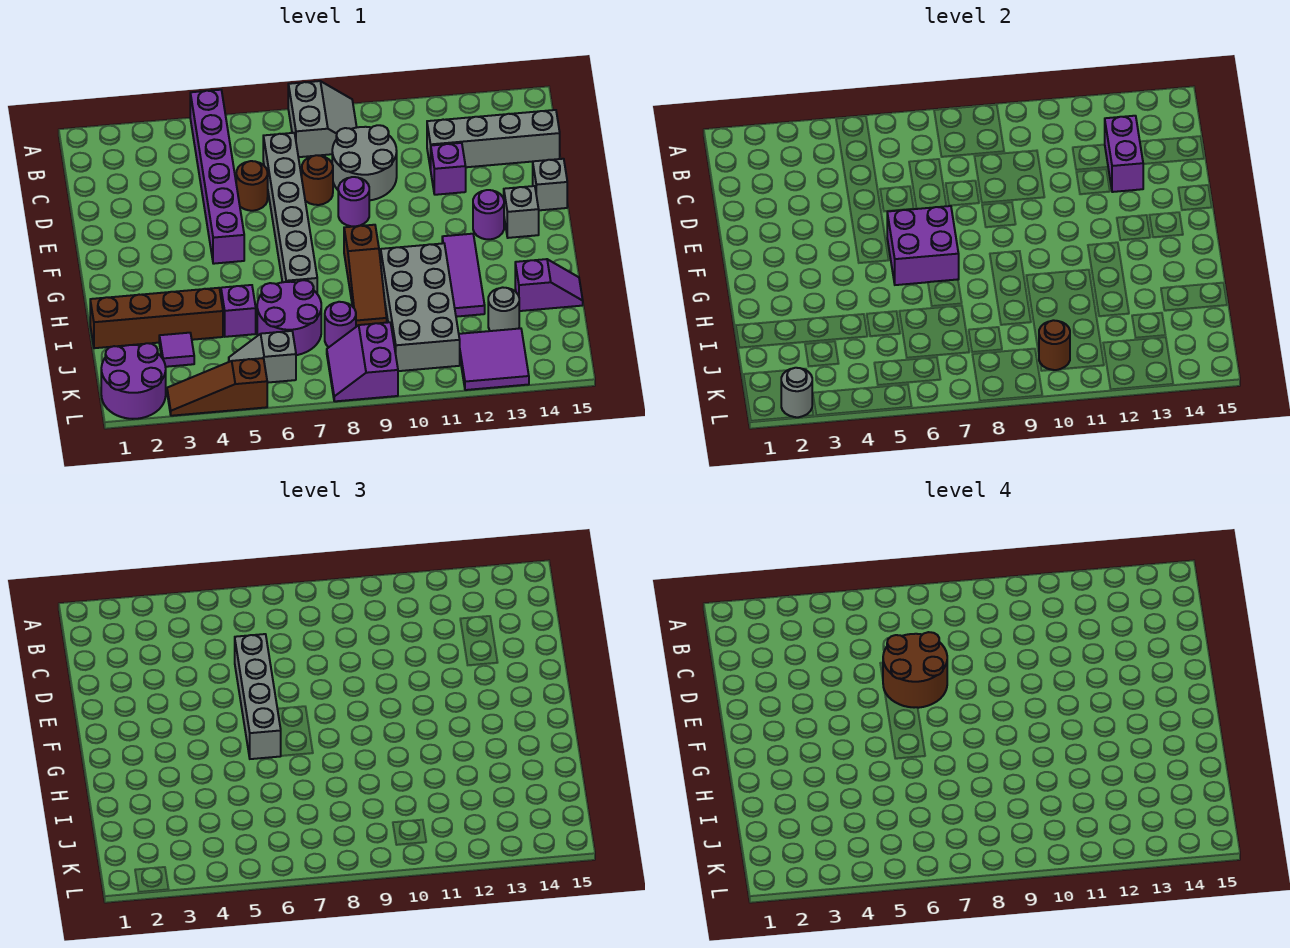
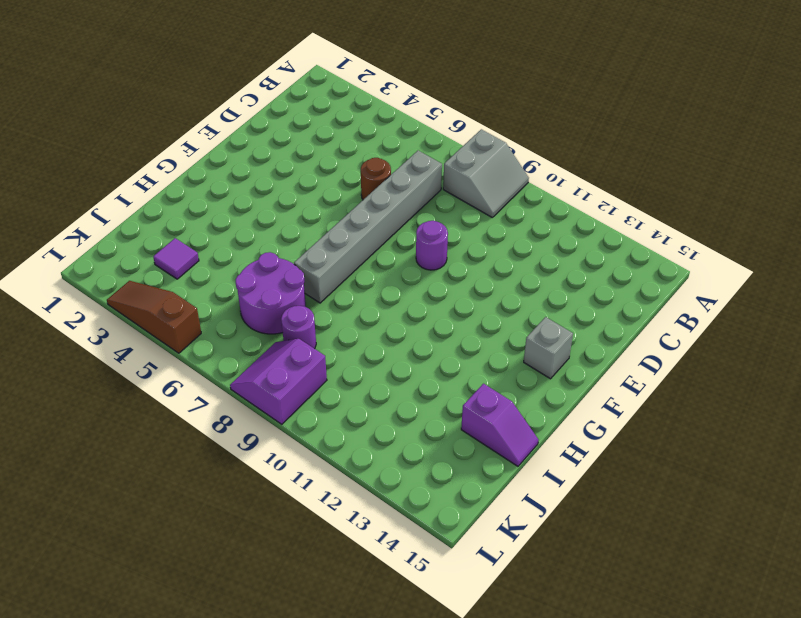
none -> purple 1x6 brick [190,90,244,264]
none -> grey 2x2 round brick [332,125,397,200]
none -> grey 1x4 brick [427,110,560,170]
none -> brown 1x1 round brick [302,155,333,205]

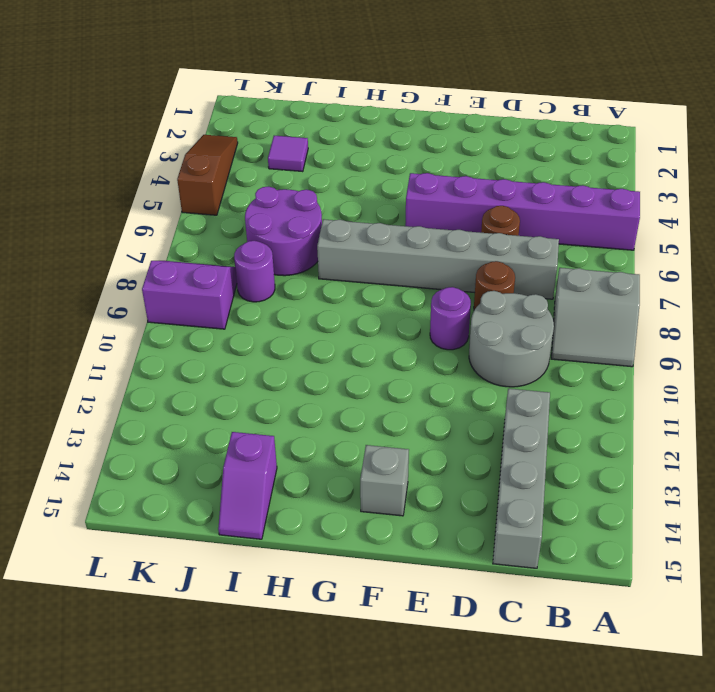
none -> purple 1x1 brick [431,143,466,195]
none -> grey 1x1 brick [533,159,567,210]
none -> purple 1x1 round brick [473,190,504,239]
none -> brown 1x3 slope [344,225,387,325]

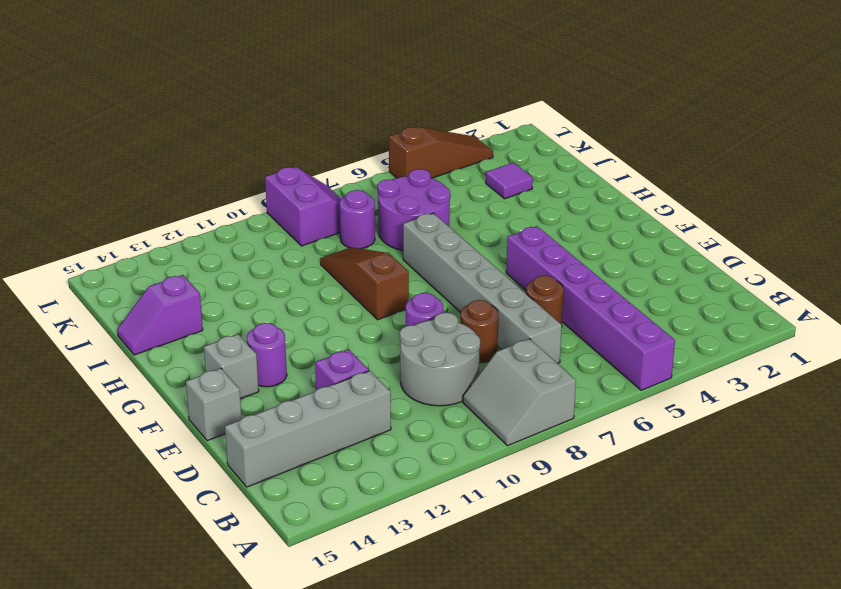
none -> purple 1x3 tile [442,234,485,317]
none -> grey 2x4 brick [381,243,460,371]
none -> brown 1x4 brick [90,288,223,348]
none -> purple 1x1 brick [221,285,256,337]

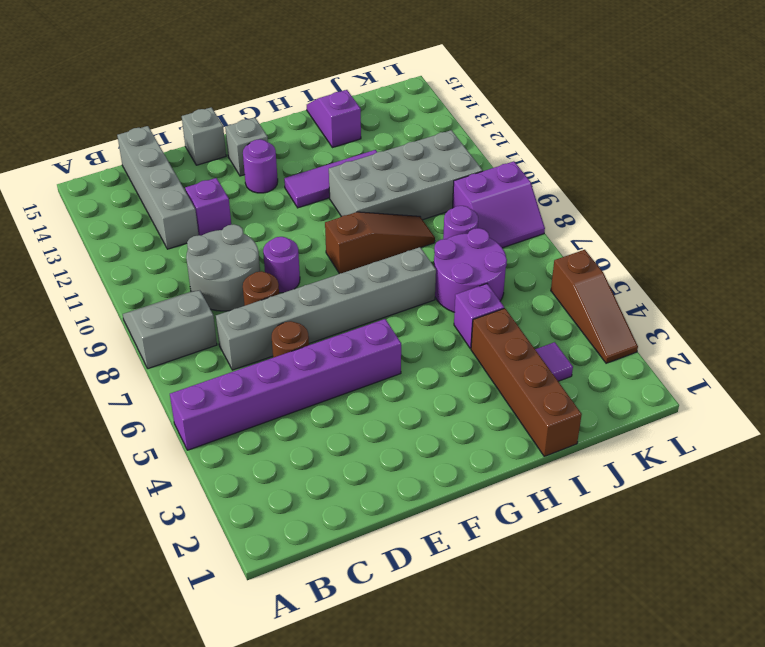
none -> grey 1x1 round brick [488,287,519,331]
none -> purple 2x2 round brick [101,343,166,419]
none -> grey 1x2 slope [229,331,296,383]
none -> purple 2x2 tile [459,328,529,390]

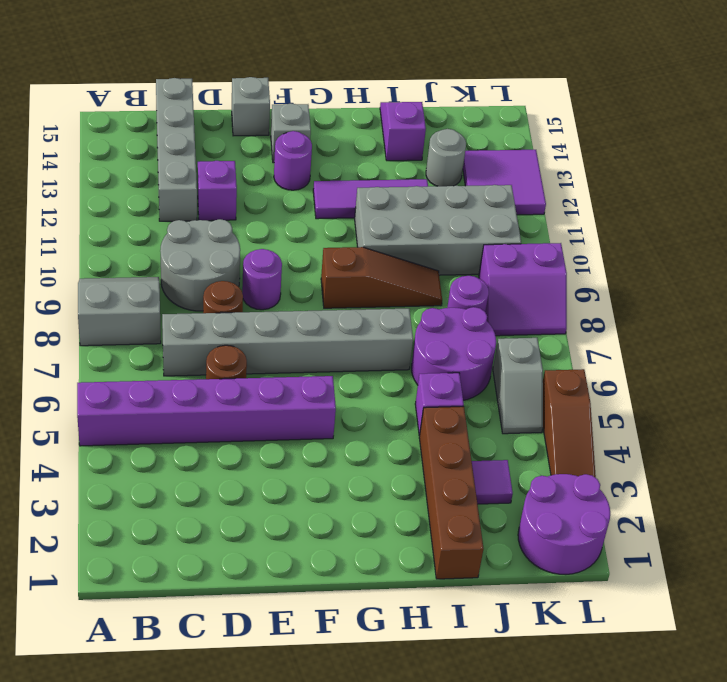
none -> purple 1x2 brick [1105,116,1143,192]
none -> purple 2x2 brick [887,206,959,285]
none -> brown 1x1 round brick [1039,320,1070,370]
none -> grey 1x1 round brick [781,368,812,417]

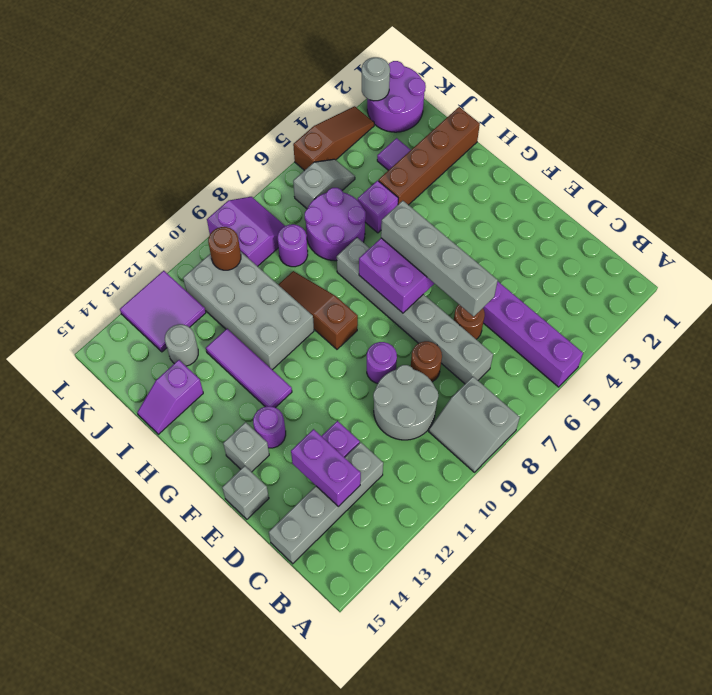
none -> brown 2x2 round brick [883,632,947,708]

